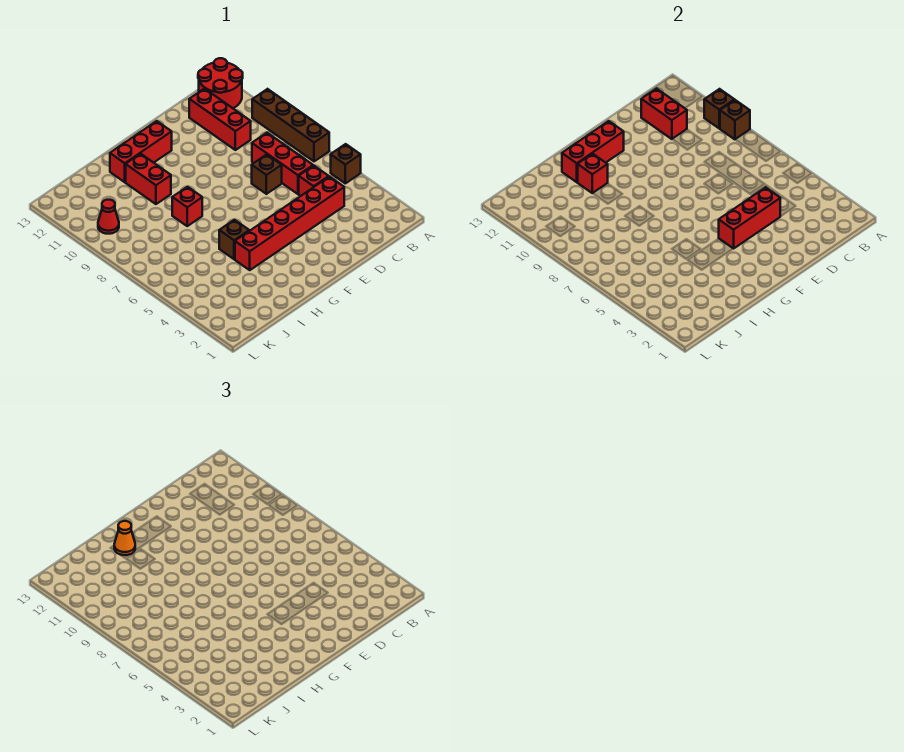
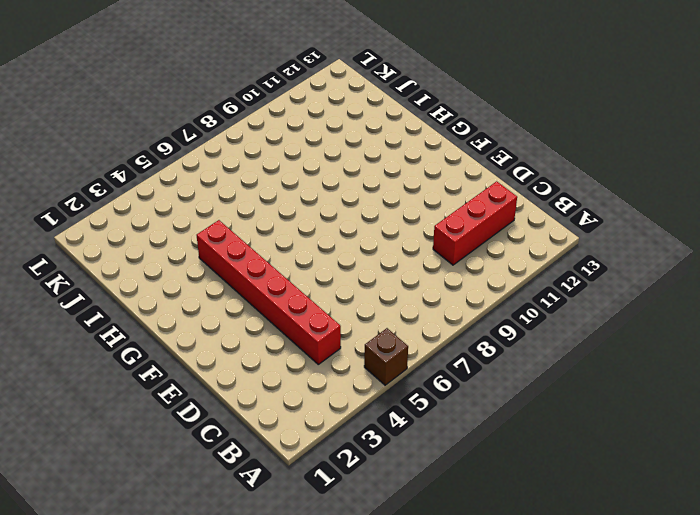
none -> brown 1x4 brick [252,89,329,161]
none -> red 2x2 round brick [198,58,243,108]
none -> red 1x1 brick [299,166,329,196]

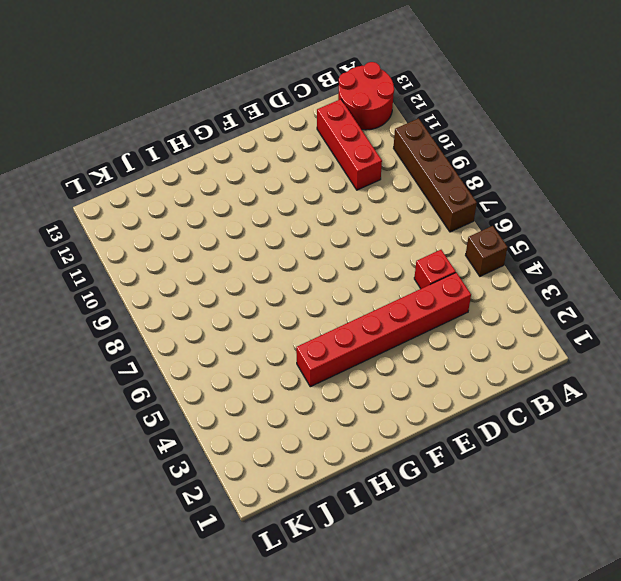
none -> red 1x3 brick [252,133,313,194]
none -> brown 1x1 brick [252,154,282,194]
none -> red 1x3 brick [110,121,172,182]

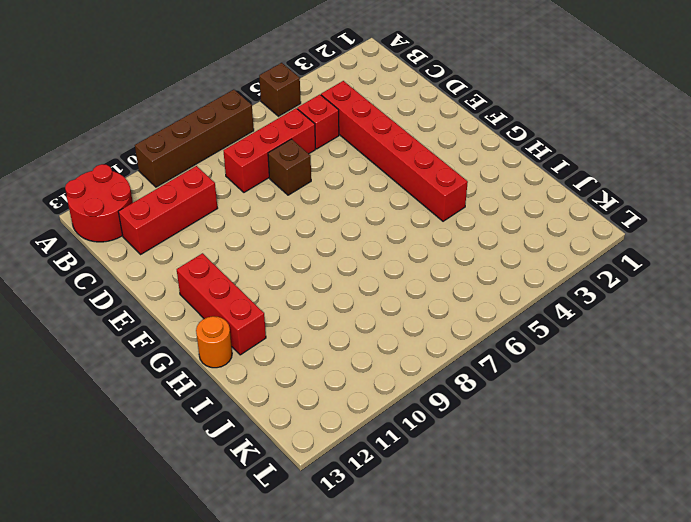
orange 1x1 round brick [196,316,232,368] -> none
none -> brown 1x1 brick [219,220,249,259]
none -> red 1x1 brick [172,187,202,226]
none -> red 1x2 brick [126,154,171,204]

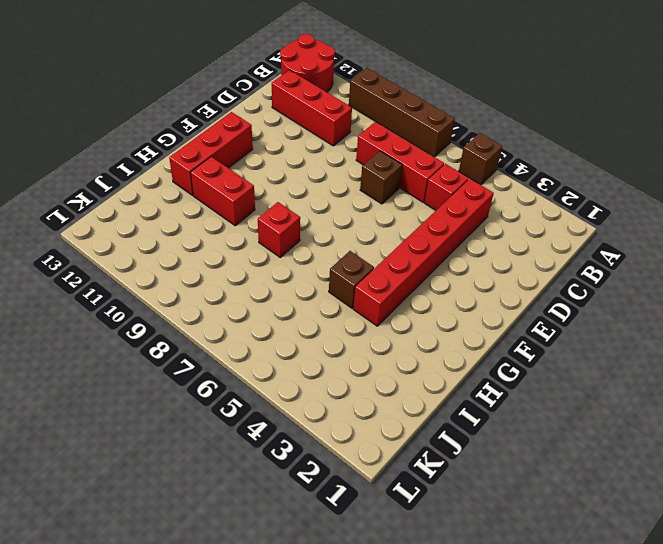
none -> red 1x1 cone [98,200,119,234]
none -> brown 1x1 brick [720,100,750,139]
none -> brown 1x1 brick [704,89,734,128]

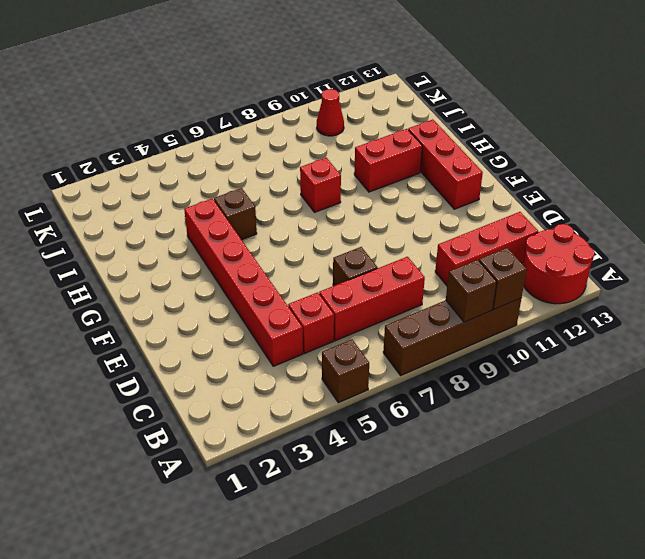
none -> red 1x2 brick [641,88,687,139]
none -> red 1x3 brick [719,187,780,249]
none -> red 1x3 brick [562,121,624,182]

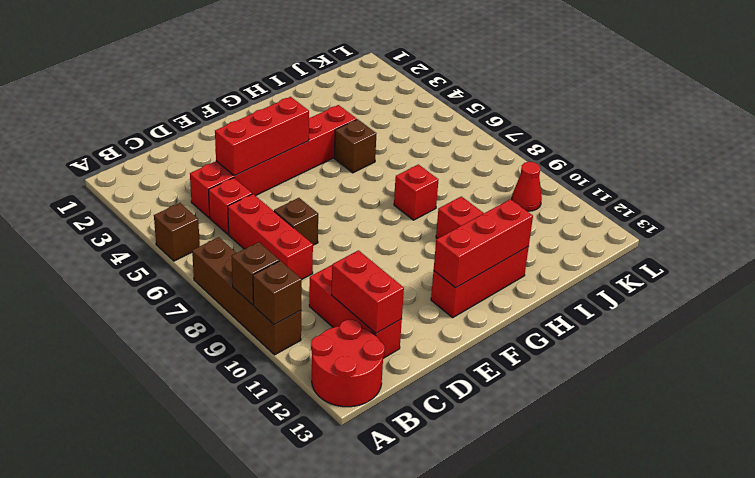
none -> red 1x1 brick [578,154,608,193]
none -> orange 1x1 cone [114,521,135,555]

